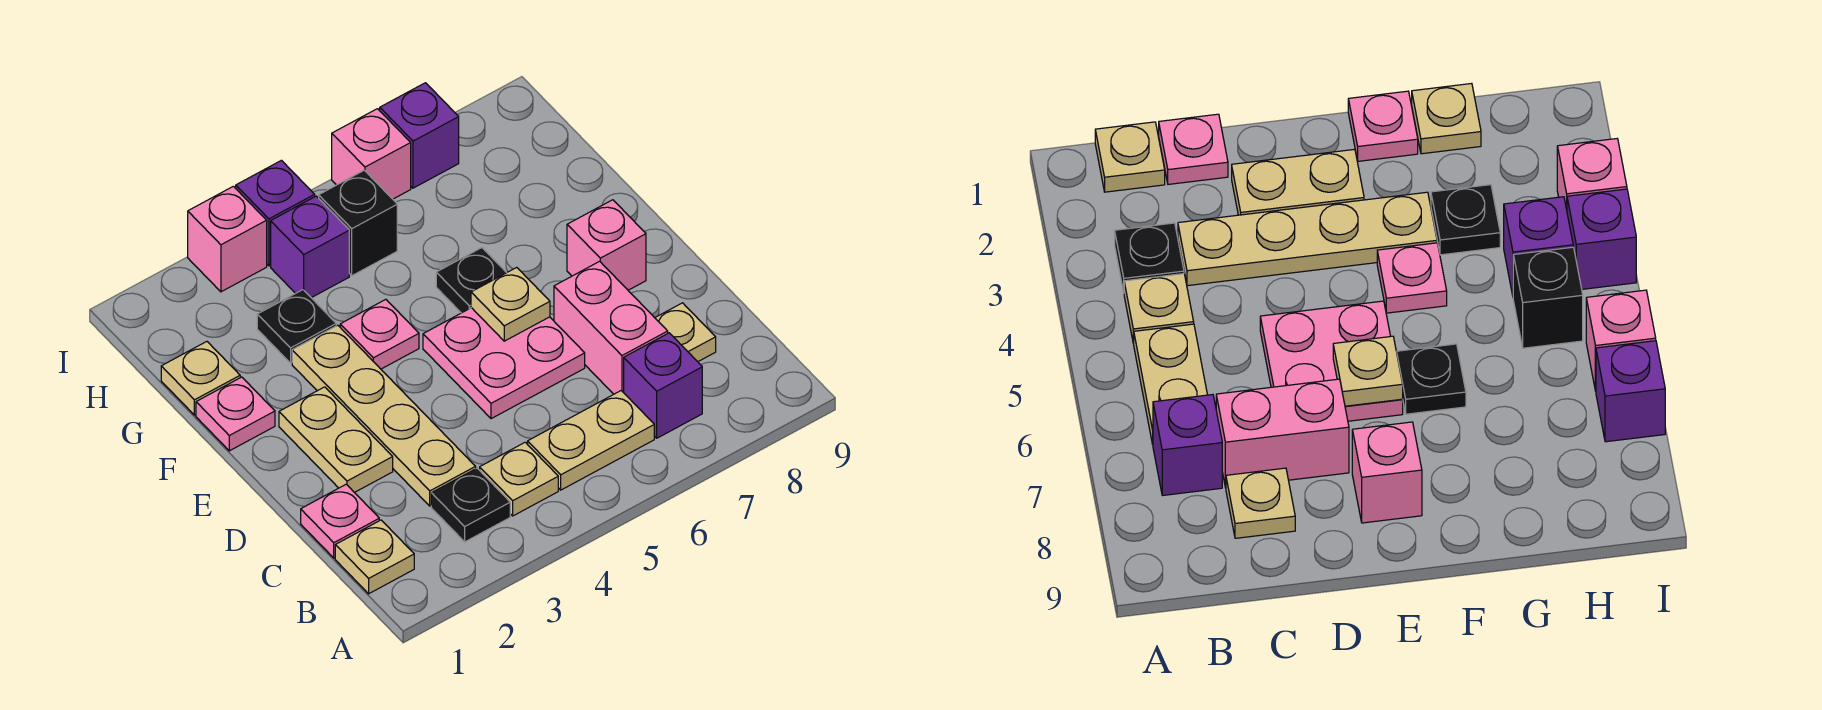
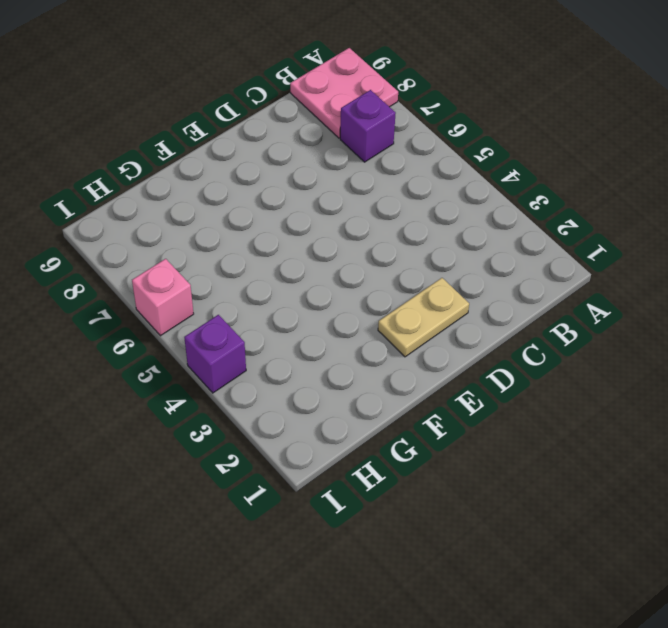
pink 2x2 plate [290,48,398,138] -> pink 2x2 plate moved to [423,308,585,419]
none -> tan 1x1 plate [335,520,414,594]
none -> black 1x1 plate [431,468,510,542]
none -> tan 1x1 plate [480,442,558,516]

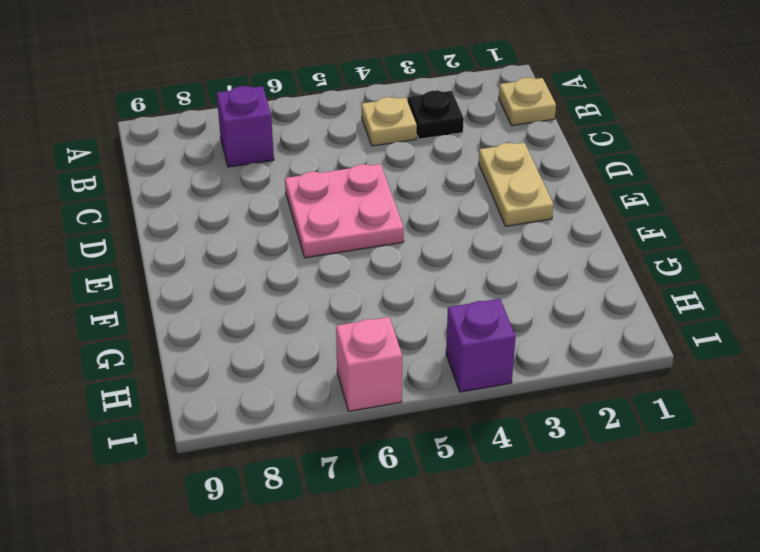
none -> tan 1x2 plate [528,391,654,490]
none -> pink 1x1 plate [301,484,379,558]
none -> tan 1x4 plate [292,325,476,506]

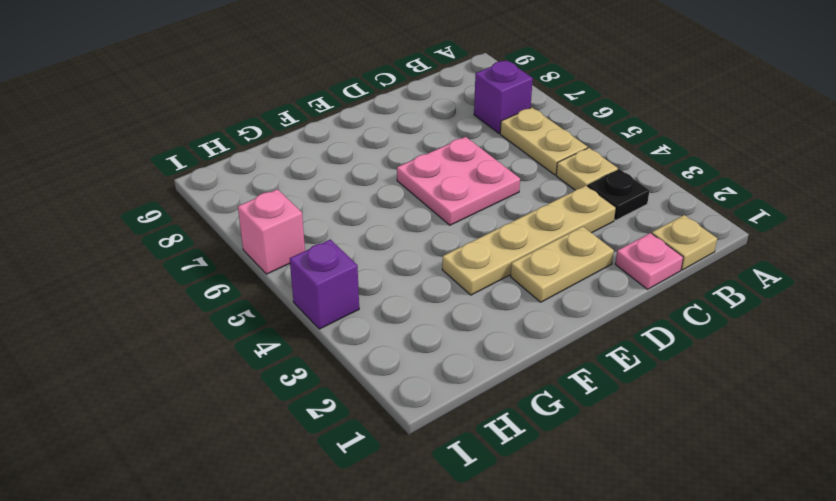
none -> pink 1x2 brick [554,261,668,394]
none -> tan 1x1 plate [655,303,716,362]
none -> pink 1x1 brick [567,200,646,290]

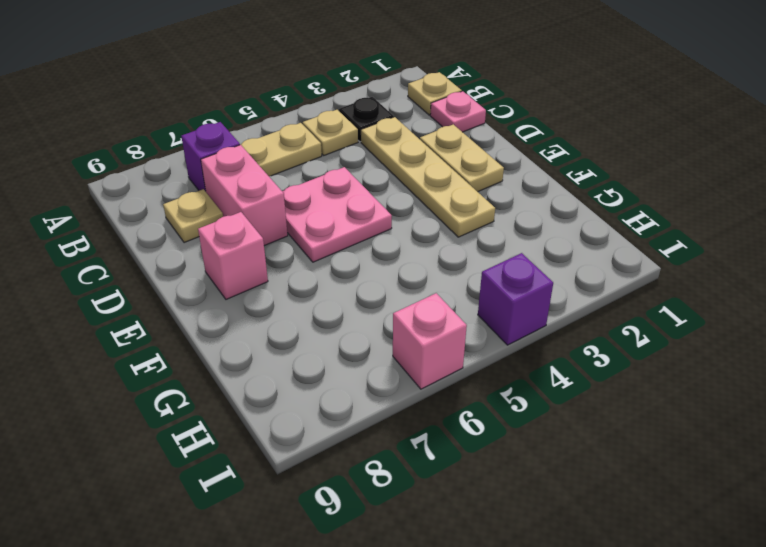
none -> pink 1x1 plate [196,377,275,451]
none -> pink 1x1 plate [340,299,419,369]
none -> black 1x1 plate [436,248,506,313]

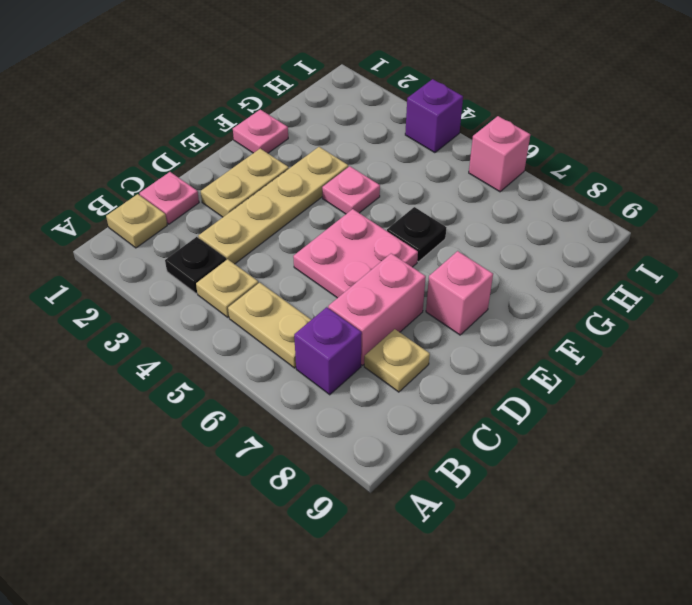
none -> tan 1x1 plate [161,342,240,415]
none -> black 1x1 plate [257,290,336,363]
none -> purple 1x1 brick [271,196,349,298]

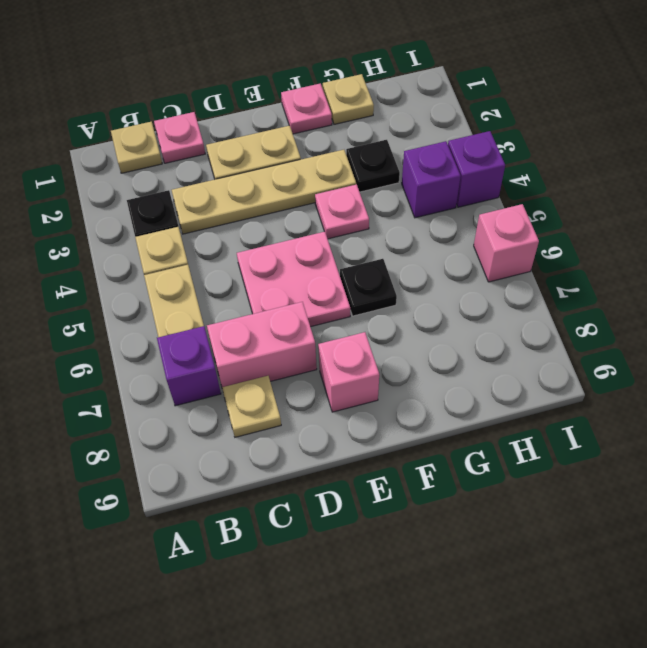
none -> black 1x1 brick [319,170,397,276]
none -> pink 1x1 brick [188,186,267,292]
none -> purple 1x1 brick [380,83,459,188]

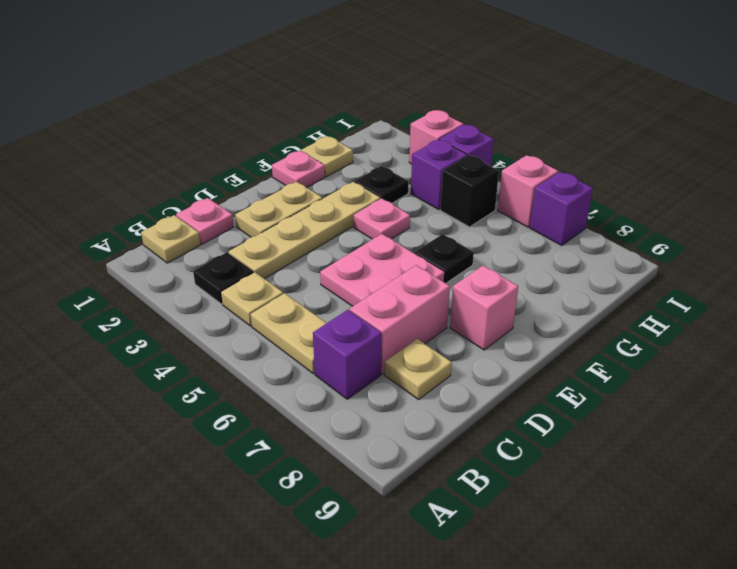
none -> tan 1x1 plate [471,267,550,341]

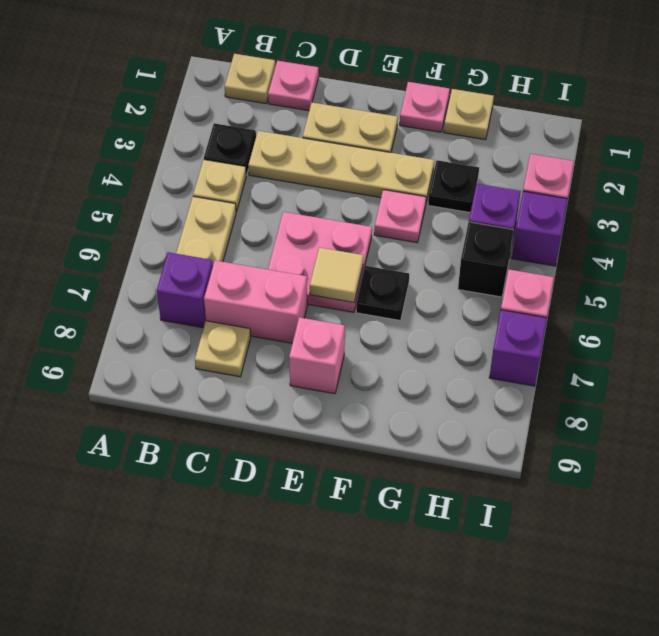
tan 1x1 tile [310,248,363,302] -> tan 1x1 plate [471,267,550,341]

